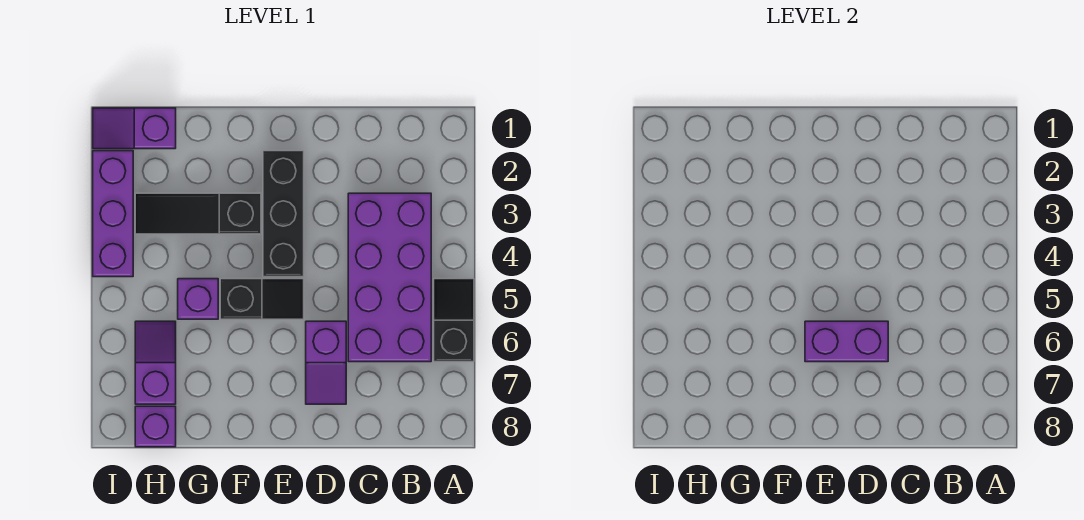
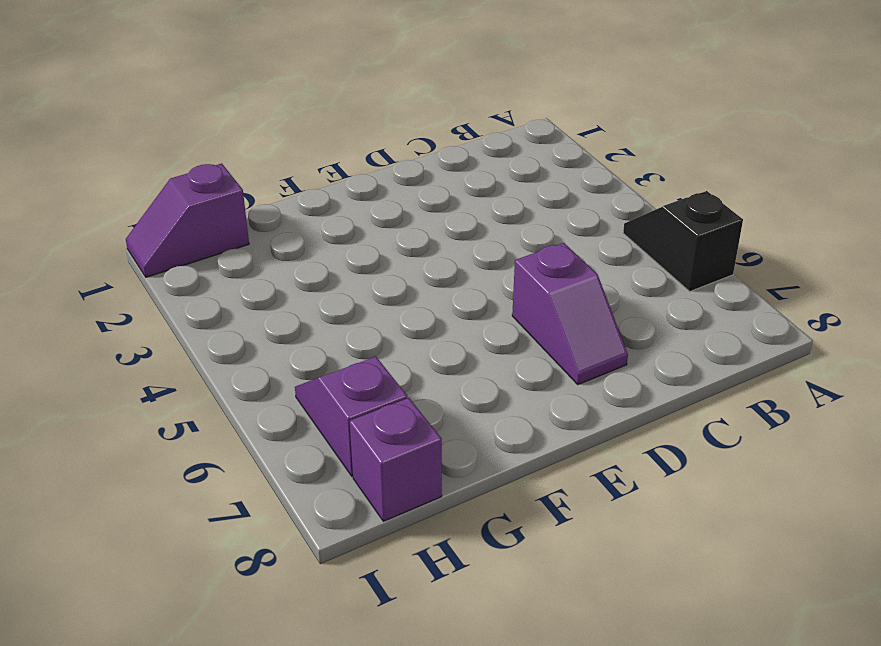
none -> purple 2x4 brick [348,193,431,362]
none -> black 1x3 brick [263,151,304,277]
none -> black 1x2 slope [220,279,304,319]

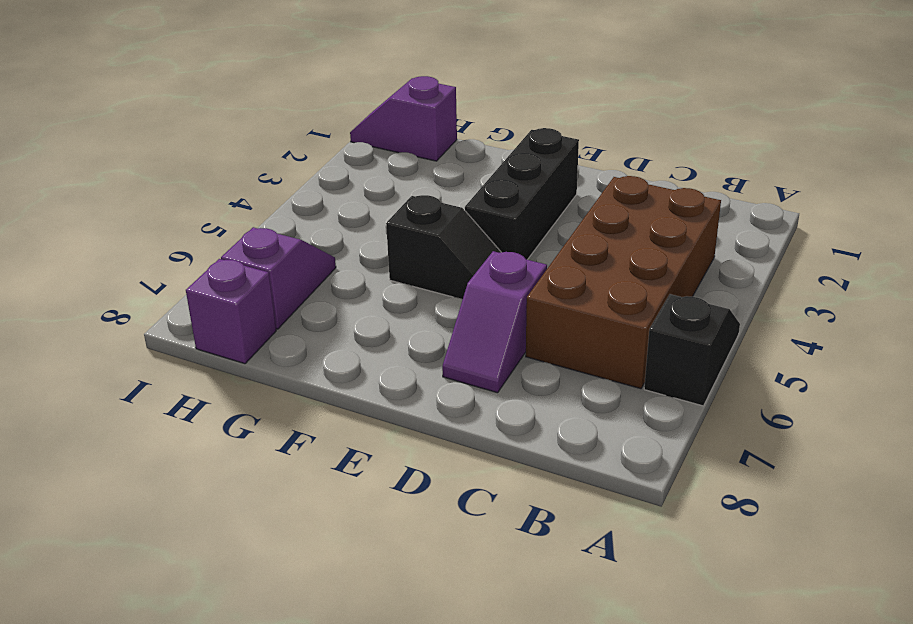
brown 2x4 brick [526,176,721,389] -> purple 2x4 brick [348,193,431,362]
none -> black 1x3 slope [135,193,261,234]
none -> purple 1x1 brick [178,279,218,319]
none -> purple 1x3 brick [93,151,133,277]

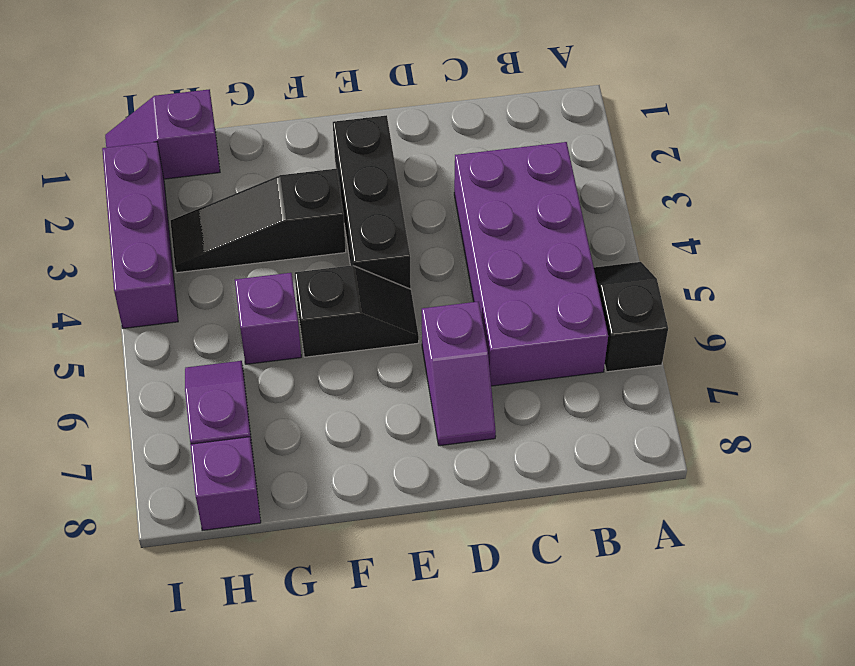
none -> purple 1x2 brick [805,321,888,362]

